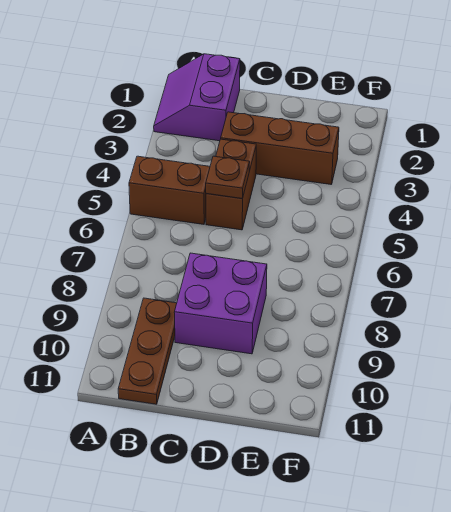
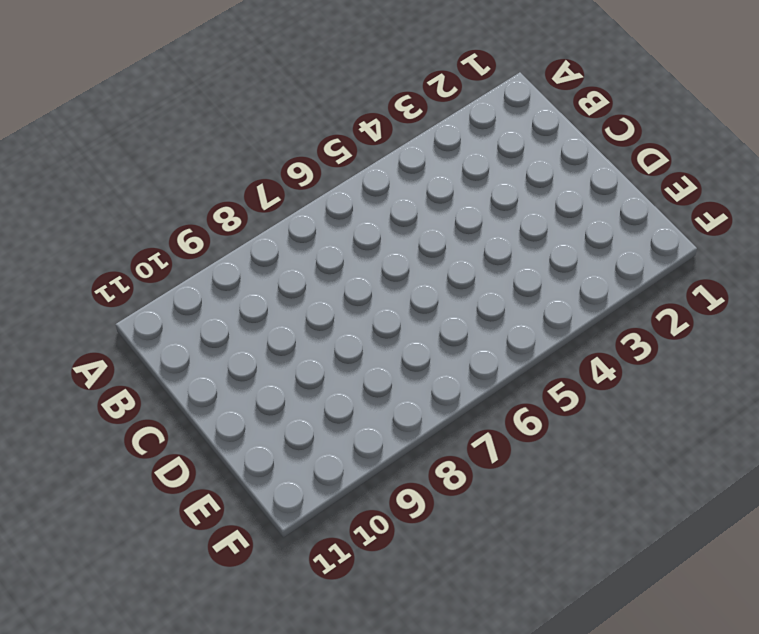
none -> purple 2x2 slope [154,54,240,141]
none -> brown 1x2 brick [129,156,210,224]

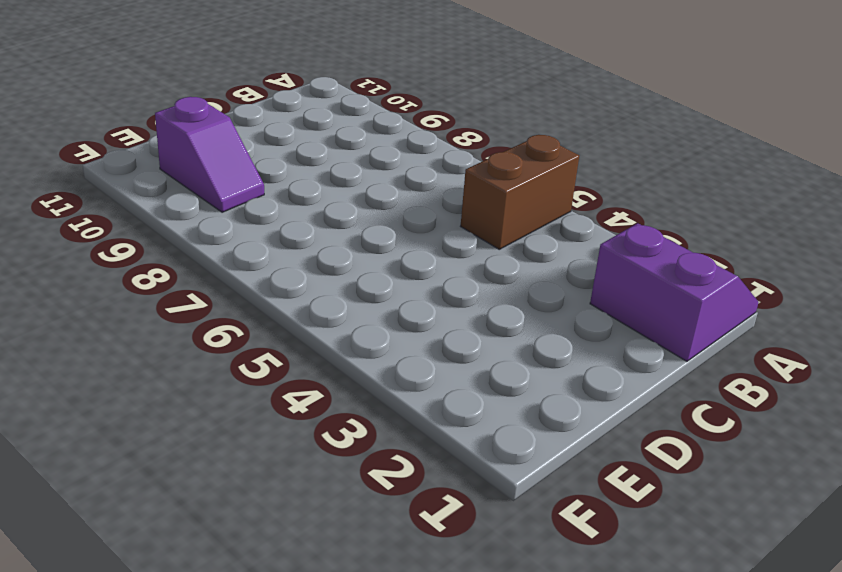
purple 1x2 slope [155,97,264,212] -> none
none -> brown 1x3 plate [118,298,177,404]
none -> brown 1x3 brick [221,112,339,185]

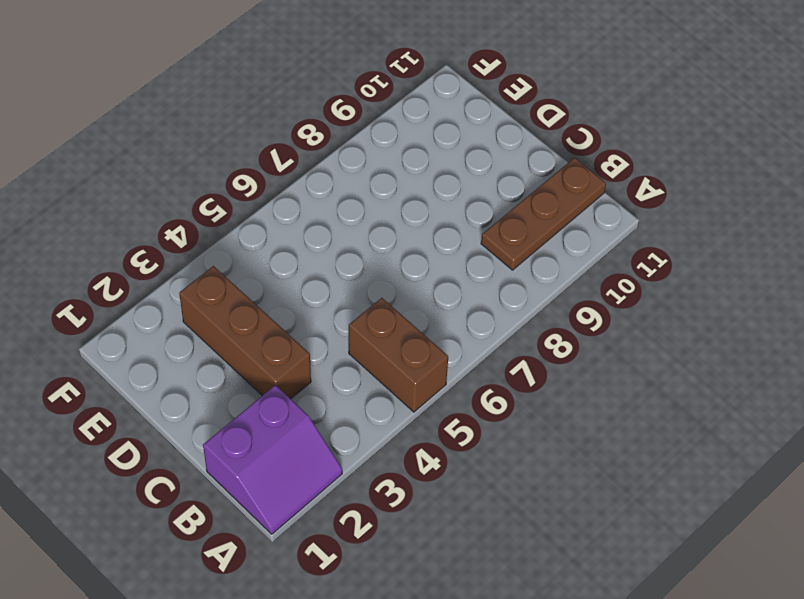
none -> brown 1x2 brick [206,139,256,230]
none -> purple 2x2 brick [174,253,267,354]

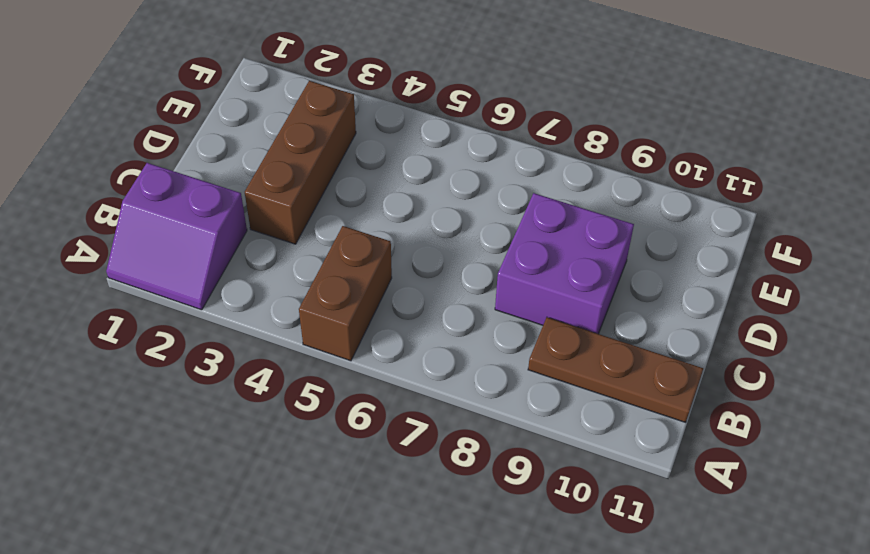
none -> brown 1x2 brick [206,139,256,230]
none -> brown 1x1 plate [206,156,250,199]

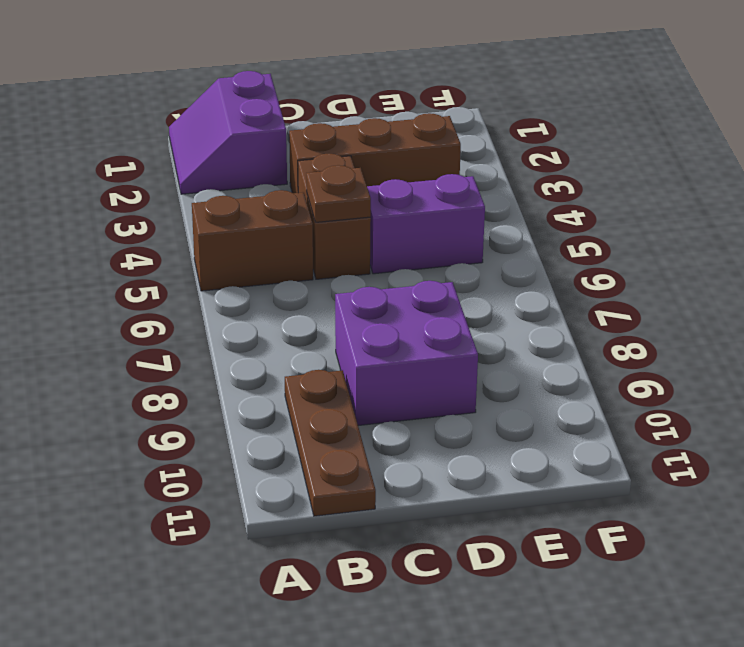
purple 1x2 brick [367,174,485,274] -> none

